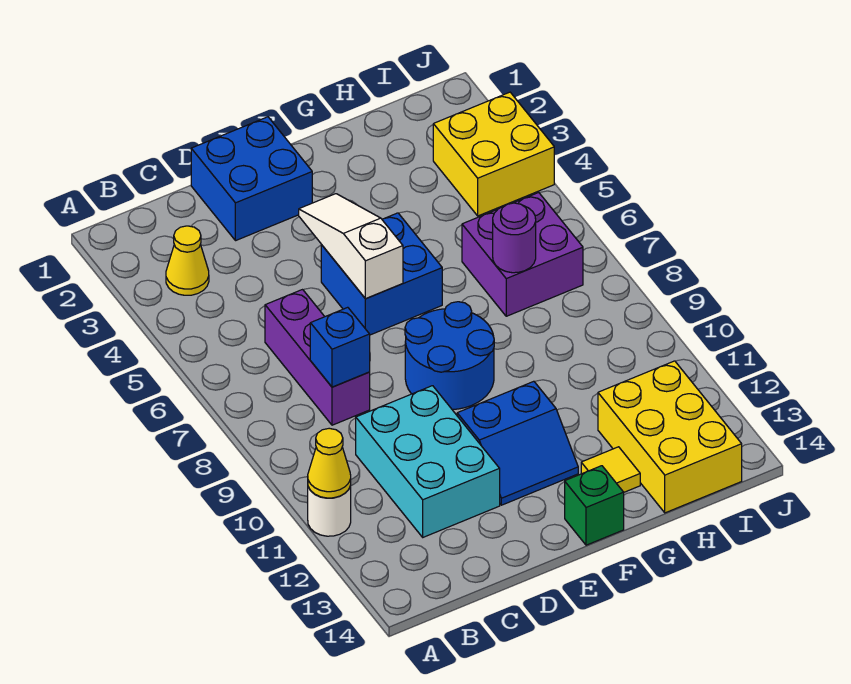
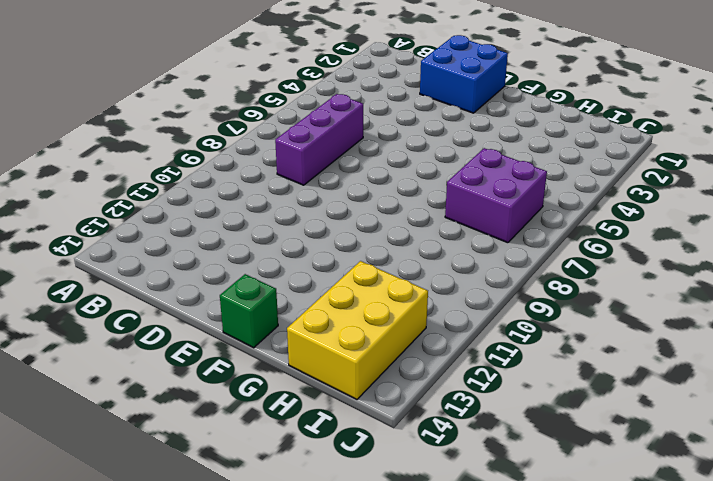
none -> white 1x1 round brick [308,486,351,536]
none -> yellow 1x1 cone [166,226,209,295]
none -> cyan 2x3 brick [356,386,500,537]

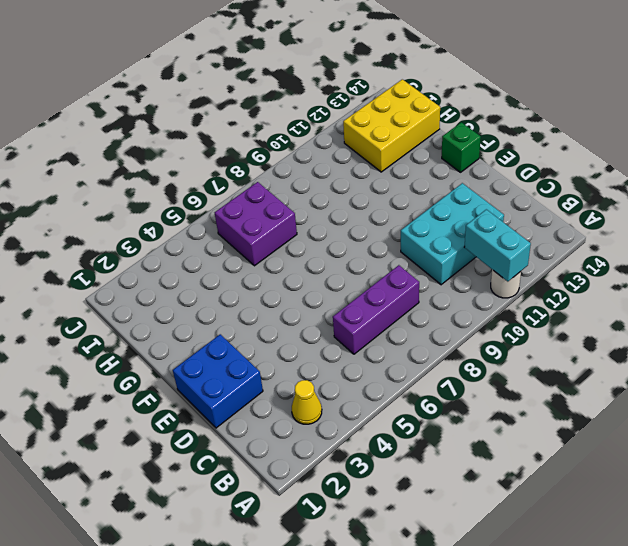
cyan 1x2 brick [464,209,531,282] -> yellow 1x1 cone [308,428,351,498]
none -> blue 2x2 brick [321,213,442,335]
none -> blue 2x2 round brick [405,302,494,410]
none -> blue 2x2 slope [457,381,578,505]

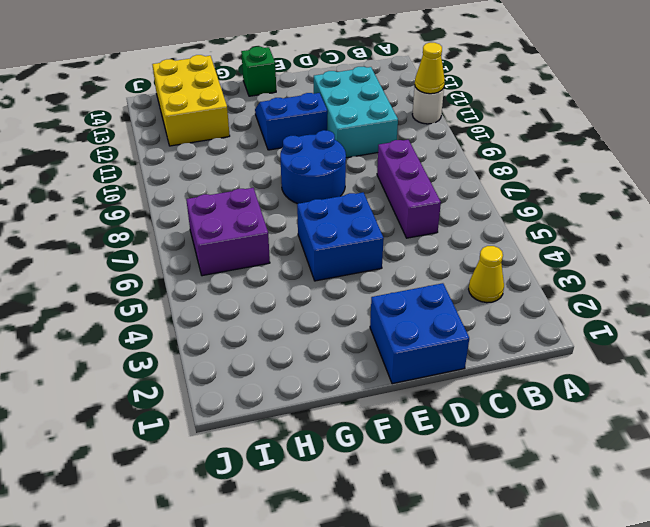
none -> yellow 1x1 tile [581,447,640,492]
none -> yellow 2x2 brick [433,92,554,216]
none -> blue 1x1 brick [310,307,370,387]

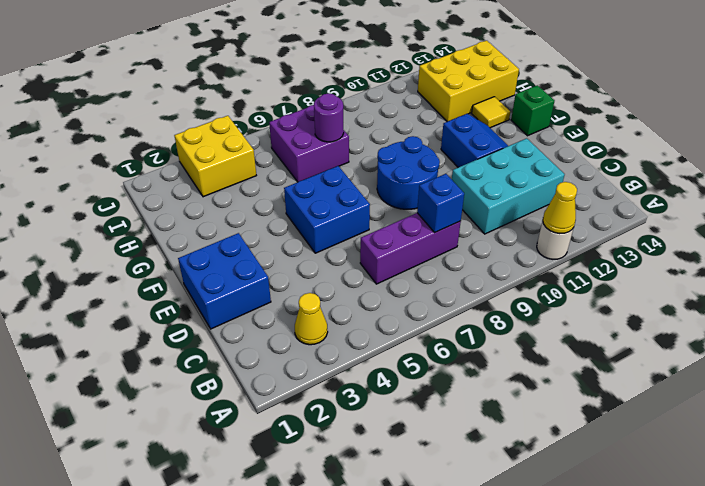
none -> white 1x3 slope [299,194,403,299]

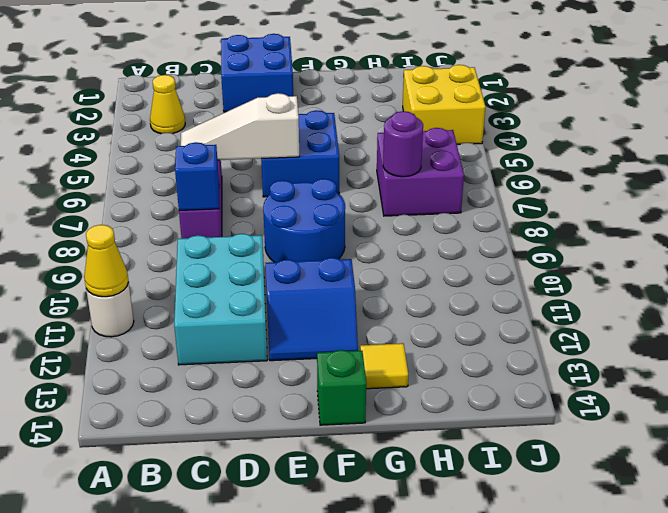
white 1x3 slope [181,93,299,160] -> white 1x3 slope turned to [299,194,403,299]
none -> yellow 2x3 brick [598,361,742,513]

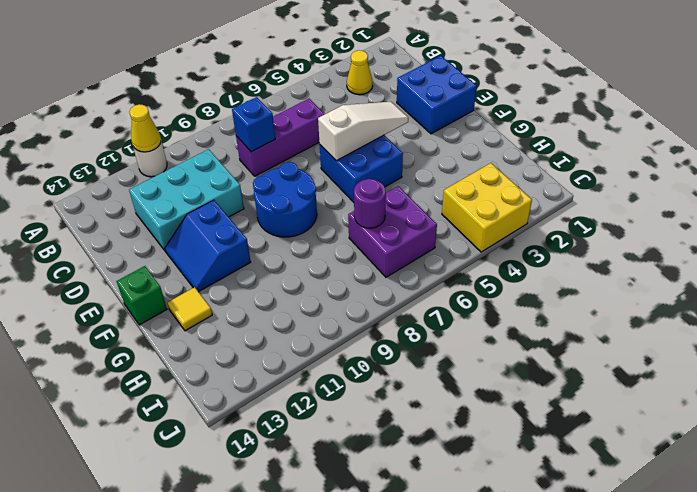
none -> yellow 2x3 brick [598,361,742,513]

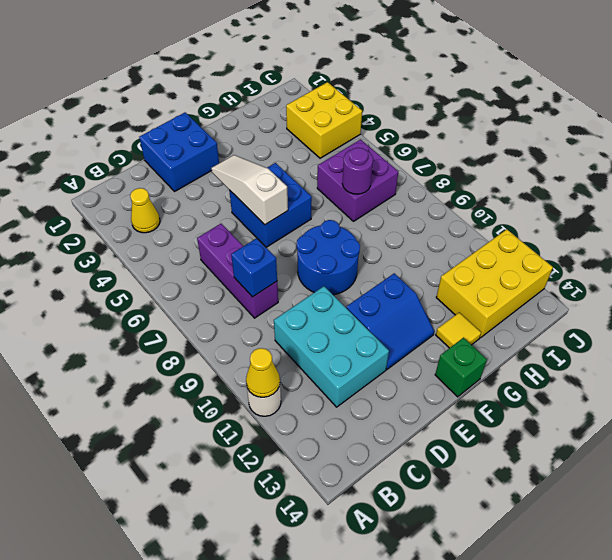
yellow 2x3 brick [436,229,553,338] -> yellow 2x3 brick turned to [598,361,742,513]

